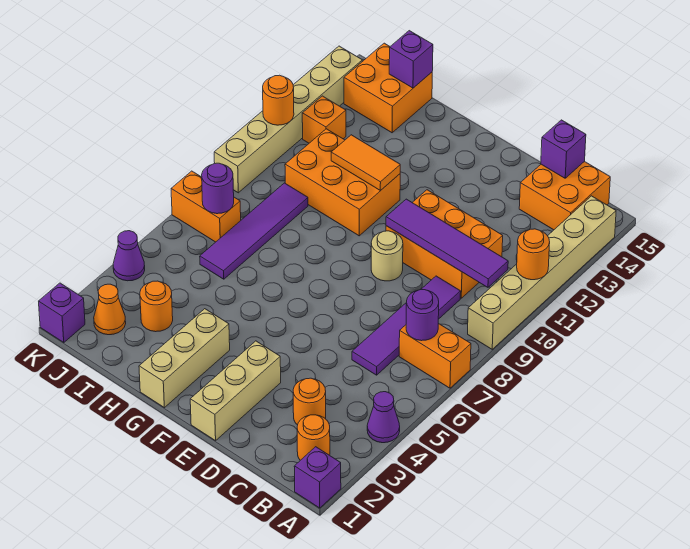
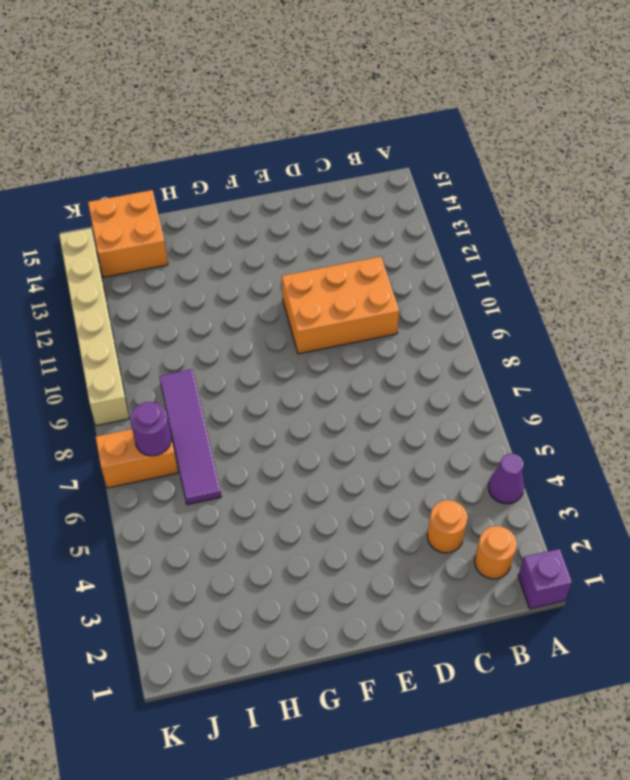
none -> orange 1x2 brick [399,323,471,388]
none -> tan 1x6 brick [468,196,616,349]
none -> orange 2x2 brick [519,161,610,230]
none -> purple 1x4 tile [352,276,461,375]

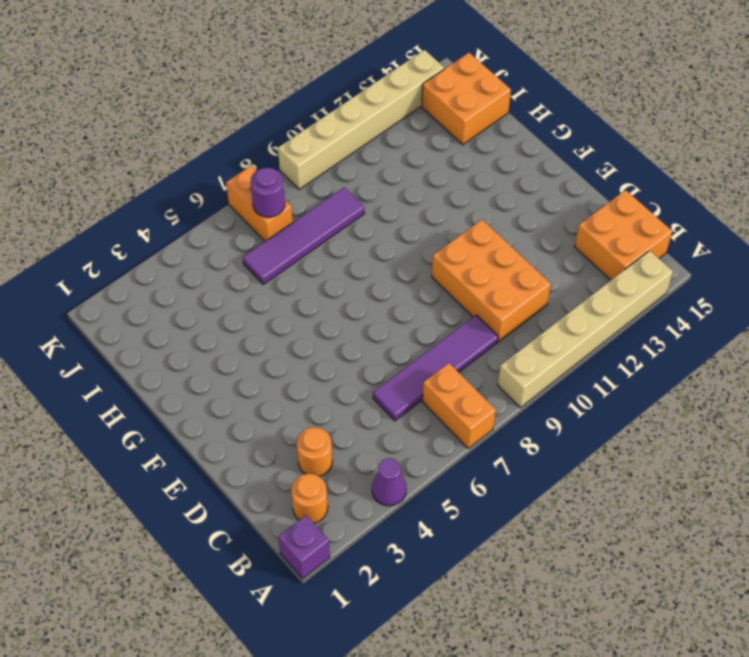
none -> tan 1x3 brick [190,341,281,441]
none -> tan 1x1 round brick [371,231,403,281]
none -> tan 1x3 brick [139,309,230,408]
none -> orange 2x3 brick [285,129,400,236]

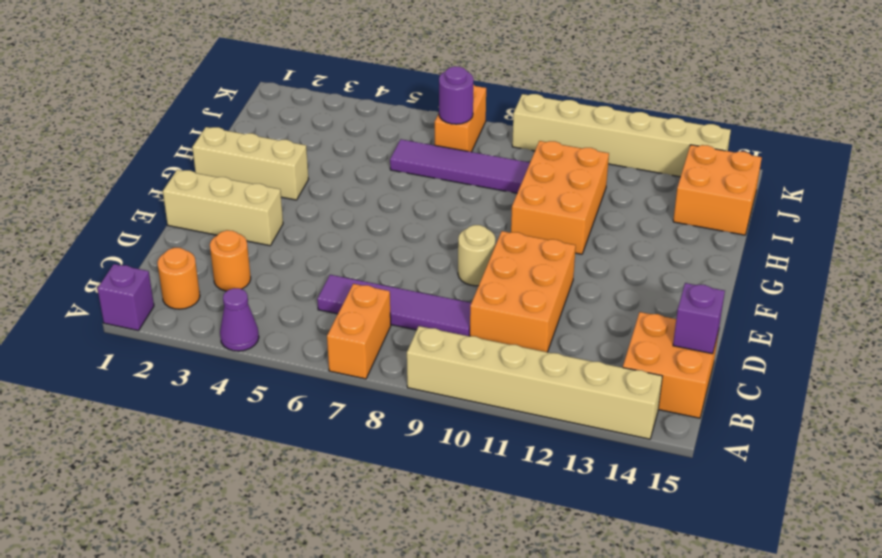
none -> orange 1x1 round brick [140,281,173,332]
none -> orange 1x1 cone [94,284,126,335]
none -> orange 1x1 brick [302,96,346,143]
none -> purple 1x1 brick [39,283,85,343]

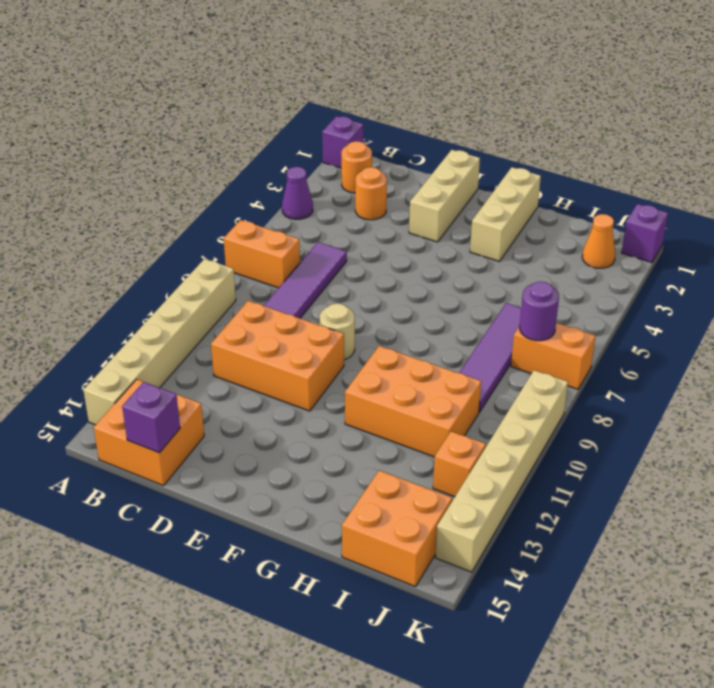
none -> orange 1x1 round brick [140,281,173,332]
none -> purple 1x1 cone [113,231,145,281]
none -> orange 1x1 round brick [517,229,550,280]
none -> purple 1x1 round brick [406,290,439,341]

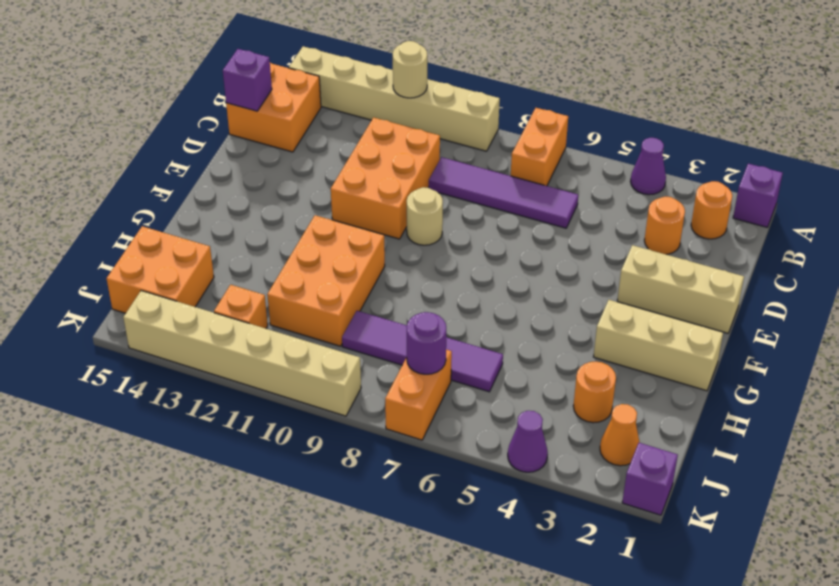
tan 1x1 round brick [393,41,427,98] -> orange 1x1 round brick [517,229,550,280]
none -> purple 1x1 round brick [406,290,439,341]
none -> purple 1x4 tile [386,199,508,287]
none -> orange 1x2 tile [331,135,400,191]
none -> purple 1x1 brick [389,31,433,88]

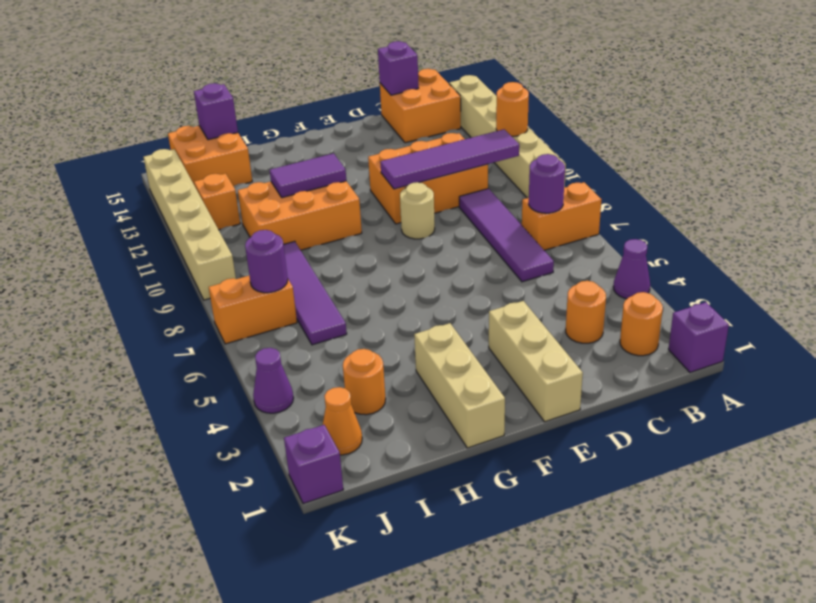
purple 1x2 tile [270,153,346,198] -> orange 1x2 tile [331,135,400,191]
none -> orange 1x1 round brick [263,75,294,125]

